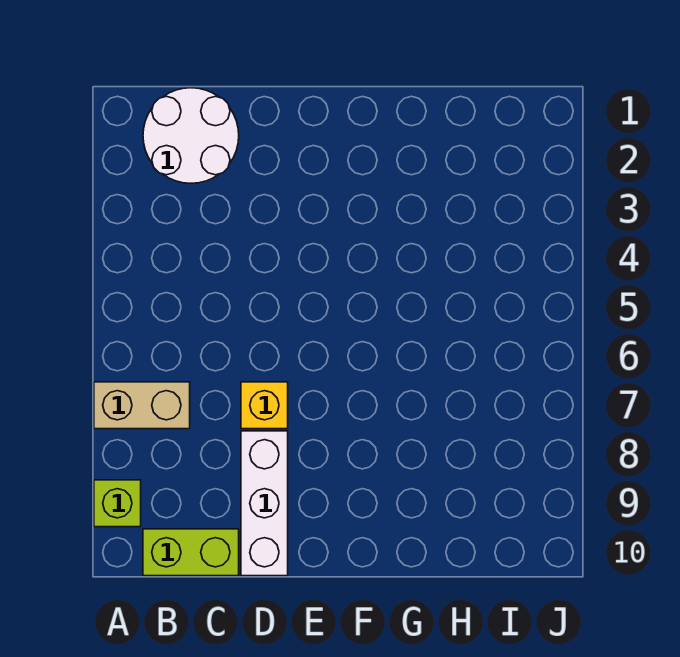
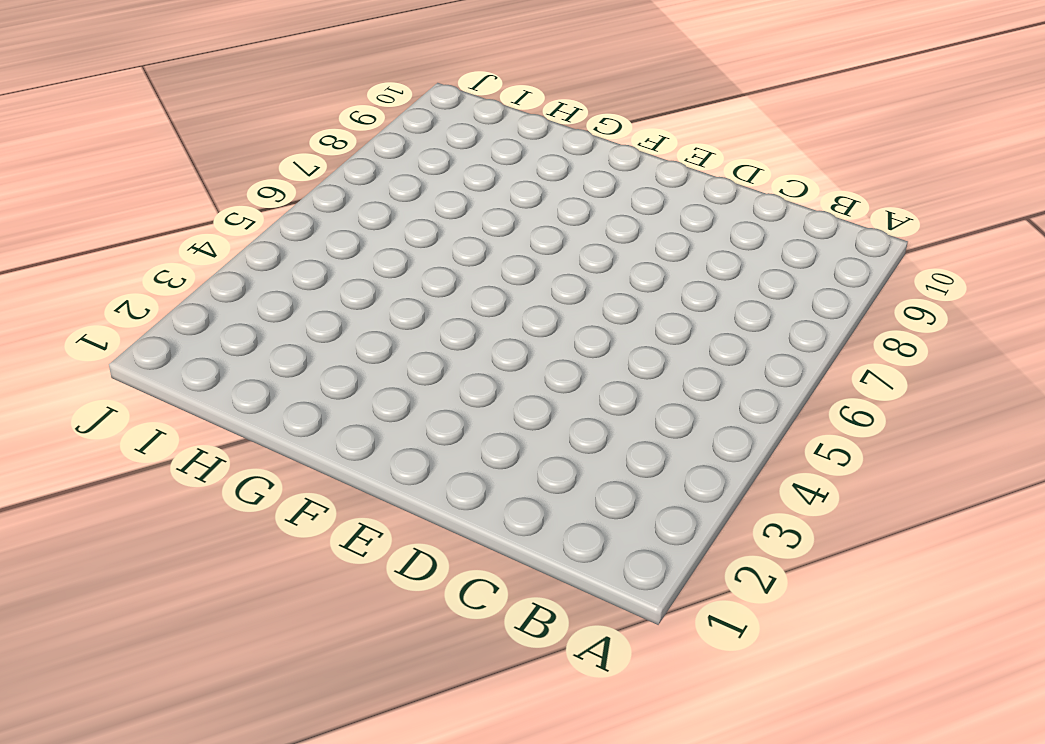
none -> tan 1x2 brick [94,382,190,429]
none -> lime 1x1 brick [94,480,141,527]

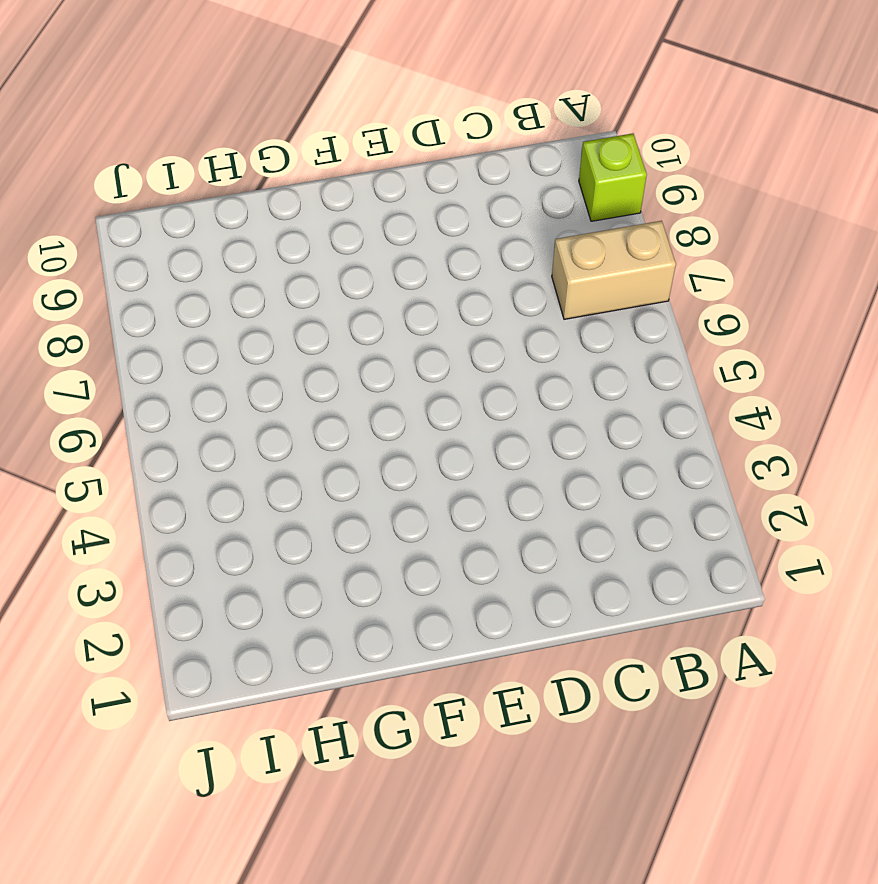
none -> white 2x2 round brick [143,88,239,183]
none -> lime 1x2 brick [143,529,239,576]

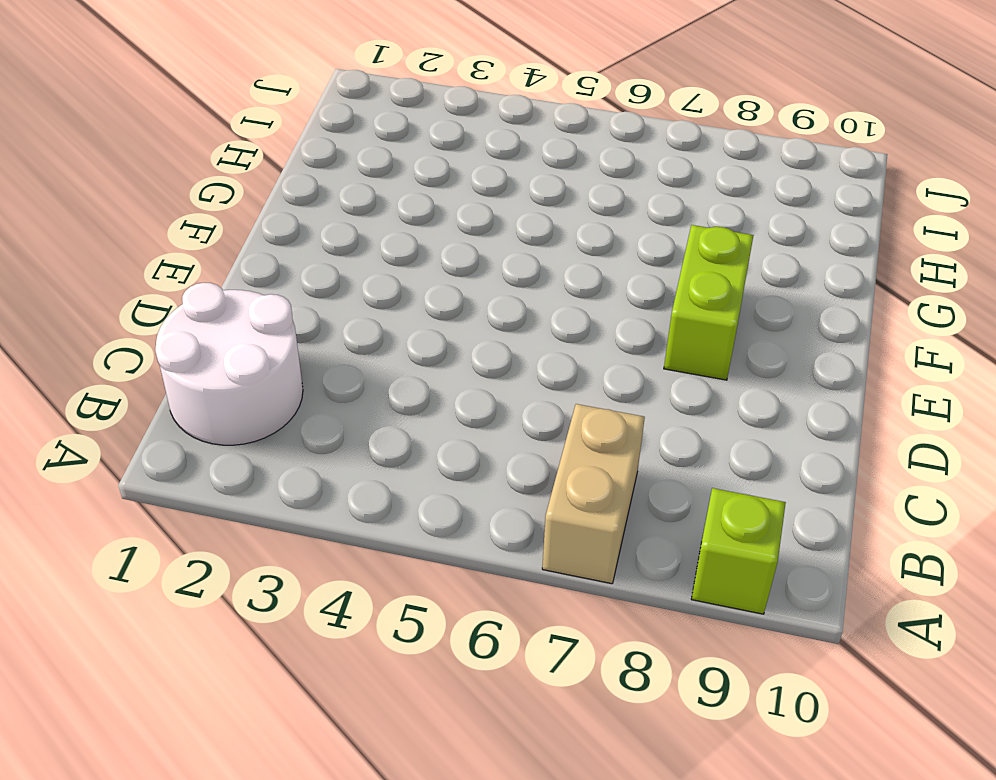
lime 1x2 brick [664,225,754,380] -> lime 1x2 brick moved to [143,529,239,576]
none -> yellow 1x1 brick [241,382,288,429]
none -> white 1x3 brick [241,431,288,576]

